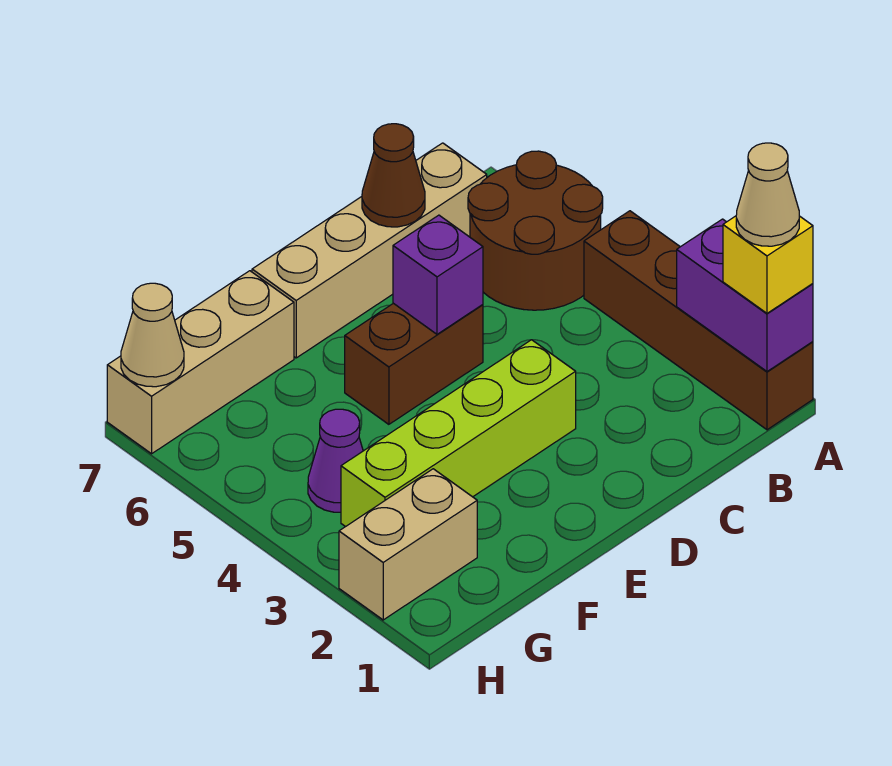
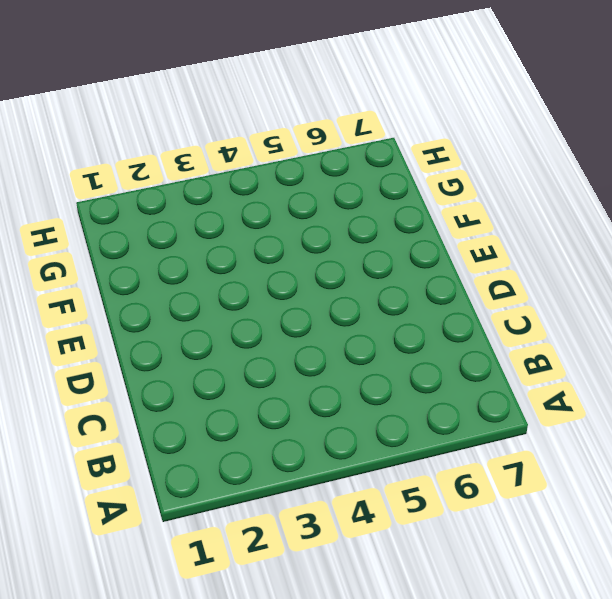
none -> brown 1x4 brick [584,211,813,430]
none -> brown 2x2 round brick [468,151,603,310]
none -> tan 1x4 brick [252,143,487,358]

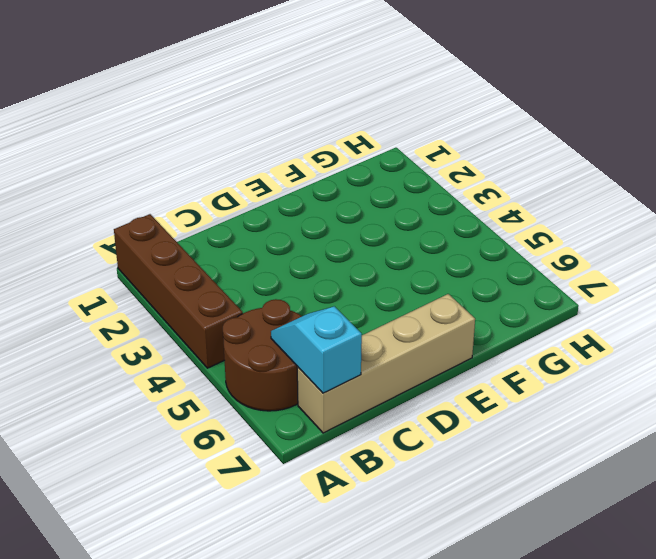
cyan 1x2 slope [271,306,362,393] -> none
none -> lime 1x4 brick [341,340,576,527]
none -> brown 1x2 brick [345,303,483,424]
none -> tan 1x3 brick [107,271,294,454]

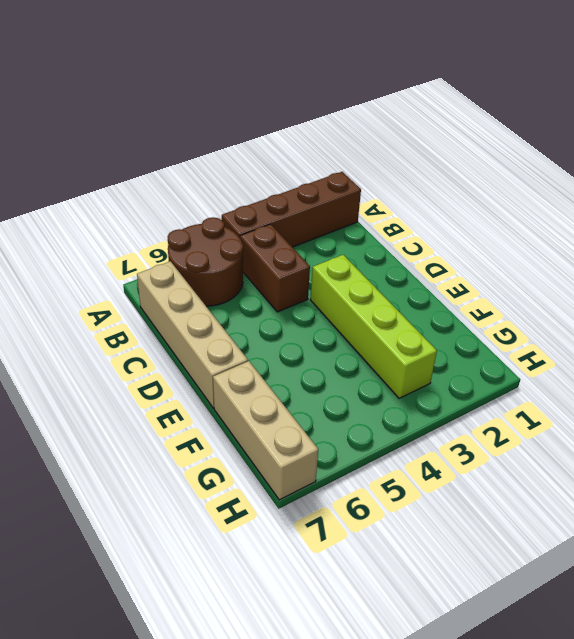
brown 1x2 brick [240,224,310,312] -> brown 1x2 brick moved to [345,303,483,424]
none -> tan 1x2 brick [339,469,477,620]
none -> purple 1x1 cone [308,409,363,512]
none -> purple 1x2 brick [677,219,813,371]

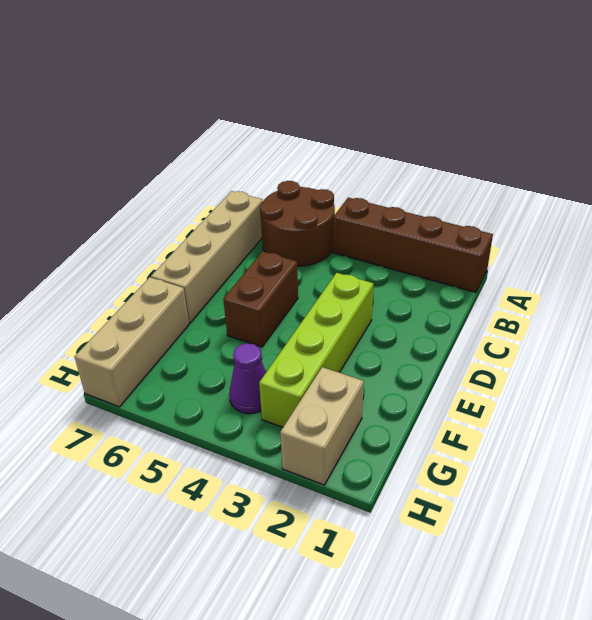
none -> purple 1x2 brick [677,219,813,371]
none -> brown 1x1 cone [362,124,425,227]
none -> purple 1x1 brick [393,215,483,334]

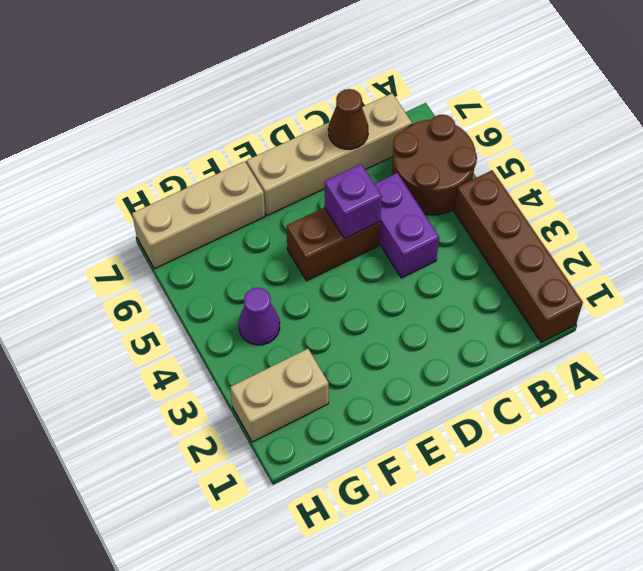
purple 1x2 brick [375,173,439,278] -> purple 1x2 brick moved to [677,219,813,371]
none -> lime 1x4 brick [341,340,576,527]
none -> tan 1x1 cone [121,283,184,387]
none -> yellow 1x1 brick [723,216,813,313]

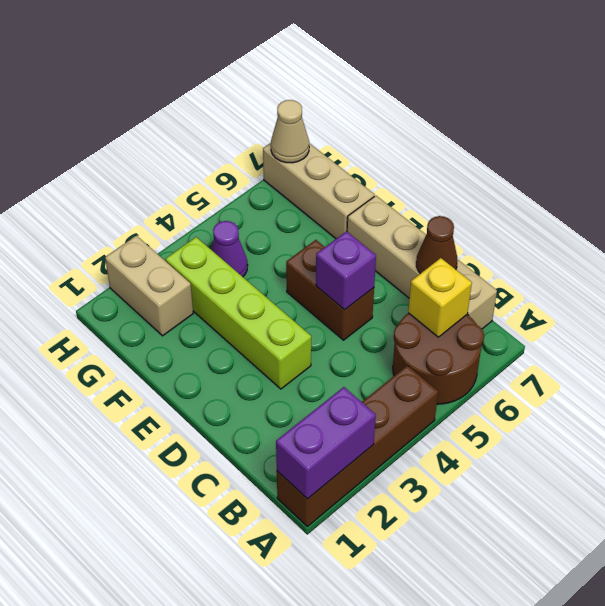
yellow 1x1 brick [408,258,472,337] -> yellow 1x1 brick moved to [723,216,813,313]
none -> tan 1x1 cone [736,143,799,246]

